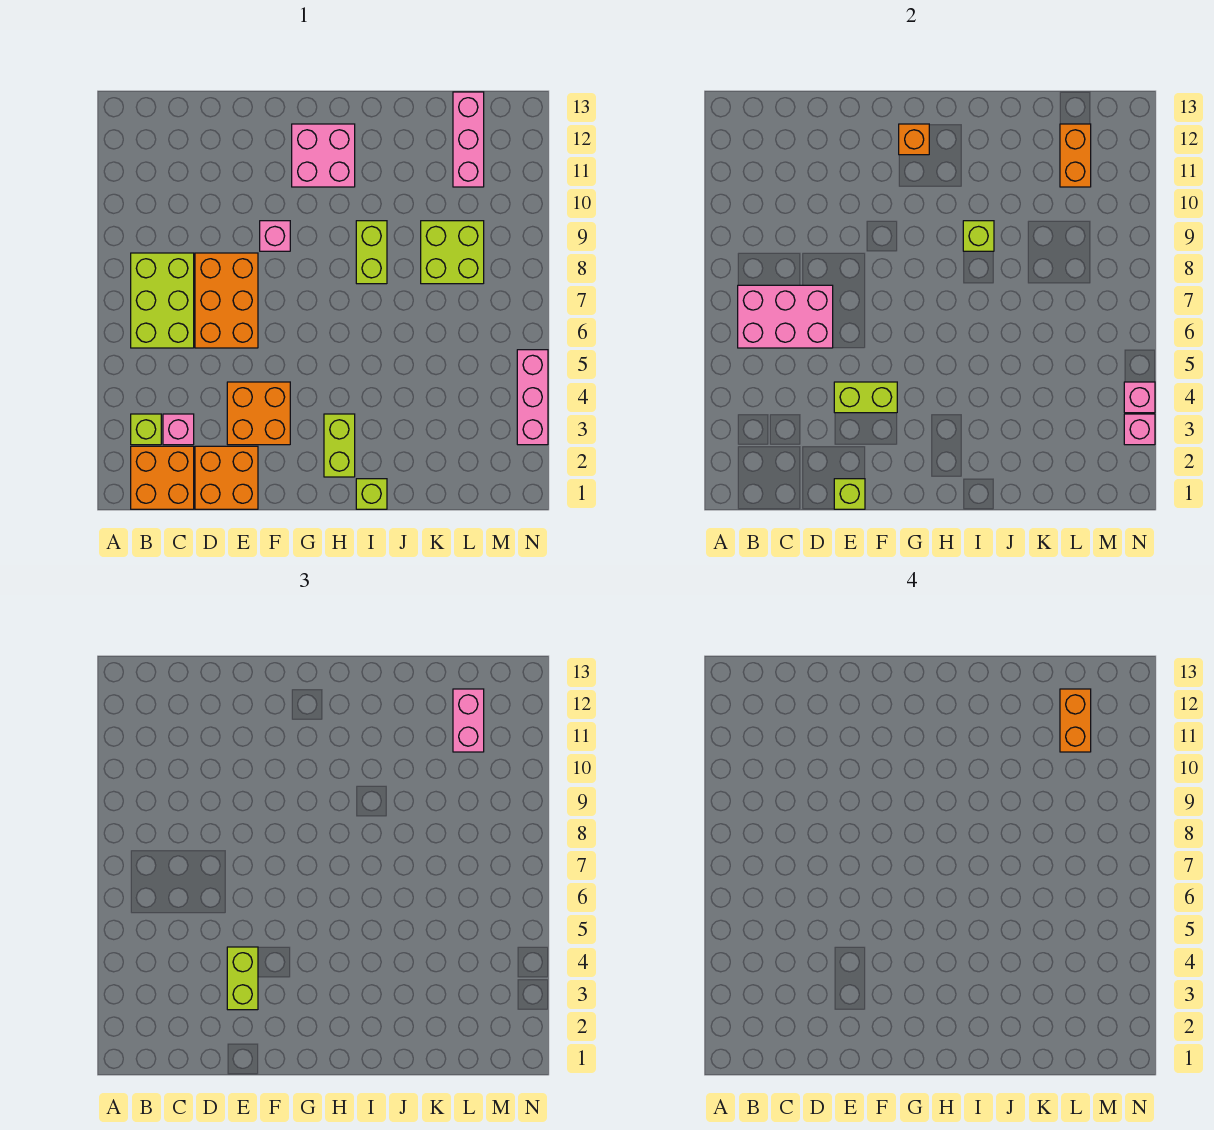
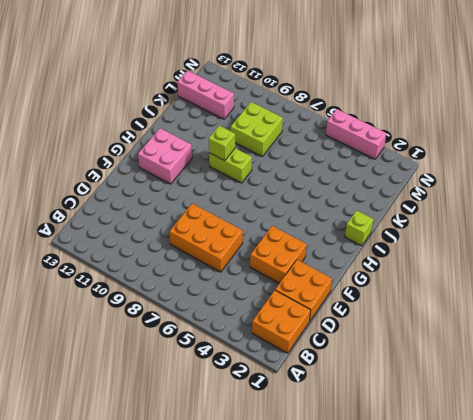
none -> lime 1x1 brick [131,414,161,445]
none -> lime 2x3 brick [131,253,194,348]
none -> pink 1x1 brick [163,414,194,445]

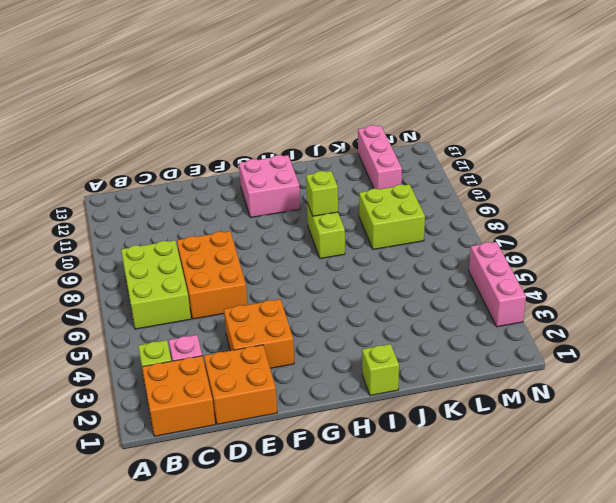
none -> pink 1x1 brick [260,221,290,251]
none -> lime 1x2 brick [324,414,355,477]
none -> pink 2x3 brick [738,285,833,348]

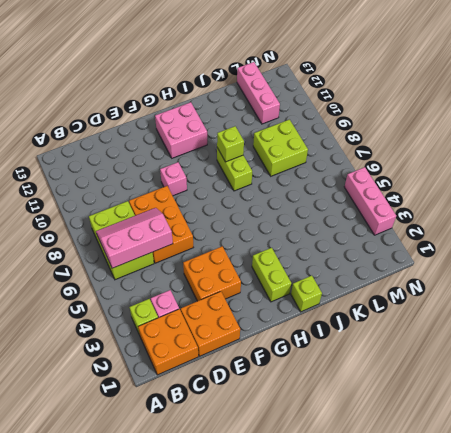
pink 2x3 slope [96,208,173,268] -> pink 2x3 brick [738,285,833,348]
none -> lime 1x1 brick [834,479,865,509]
none -> lime 1x2 brick [834,382,897,413]
none -> orange 1x1 brick [899,124,929,155]

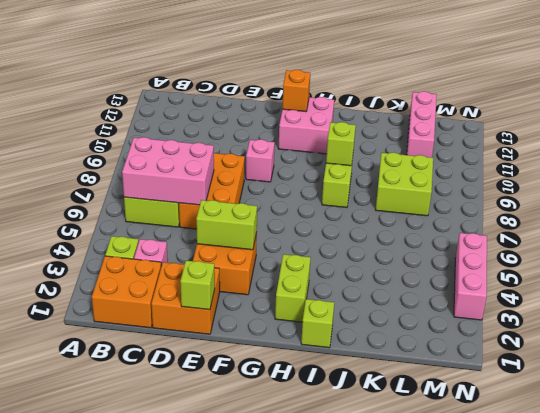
none -> orange 1x2 brick [1060,124,1091,187]
none -> pink 1x1 brick [1124,414,1155,445]
none -> pink 1x1 brick [1124,382,1155,413]

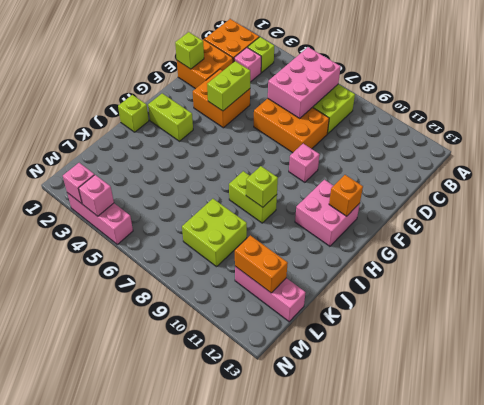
none -> lime 1x2 brick [227,947,258,1010]
none -> pink 1x2 brick [453,689,484,752]
none -> orange 1x2 brick [1060,689,1091,752]

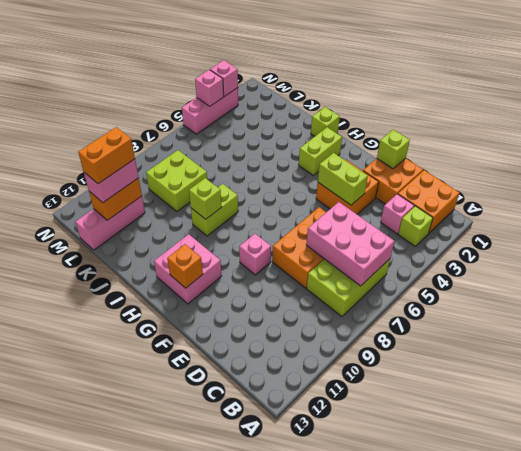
none -> lime 1x2 brick [227,947,258,1010]

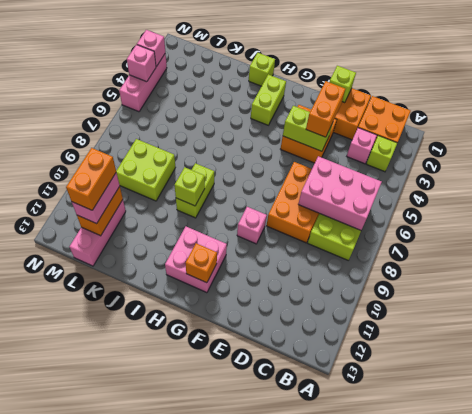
orange 1x2 brick [306,81,345,137] -> lime 1x2 brick [227,947,258,1010]

